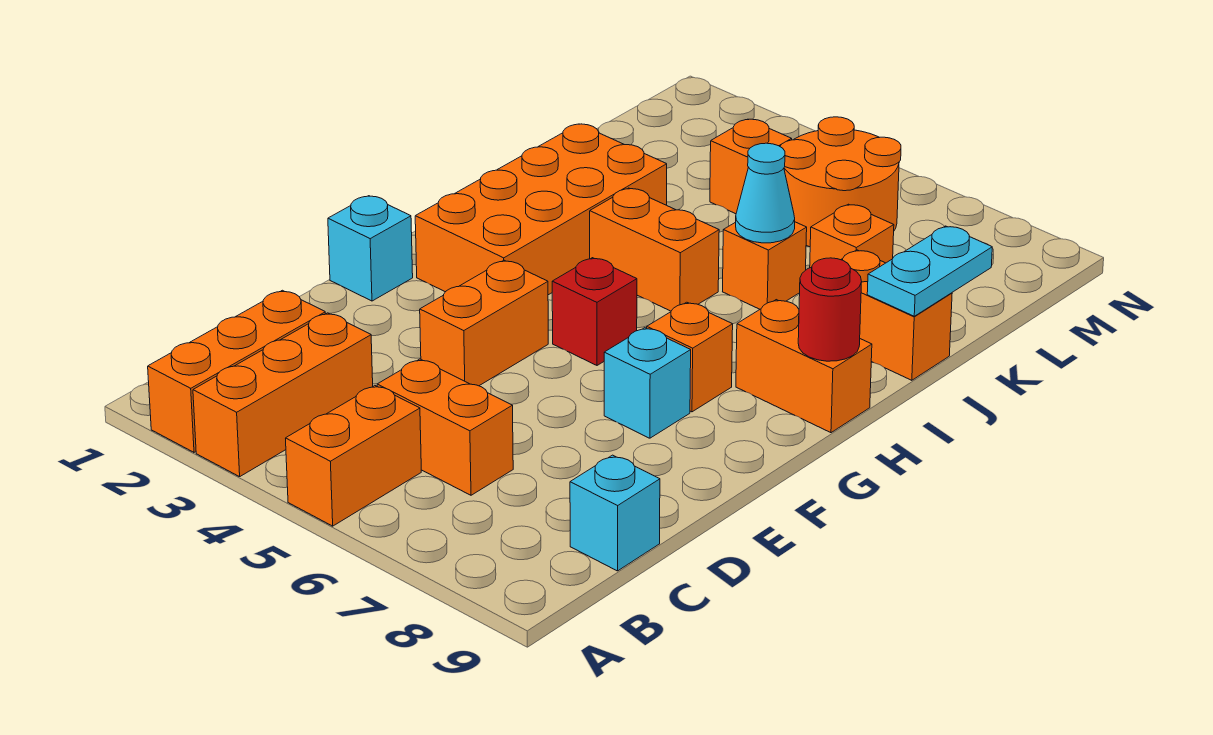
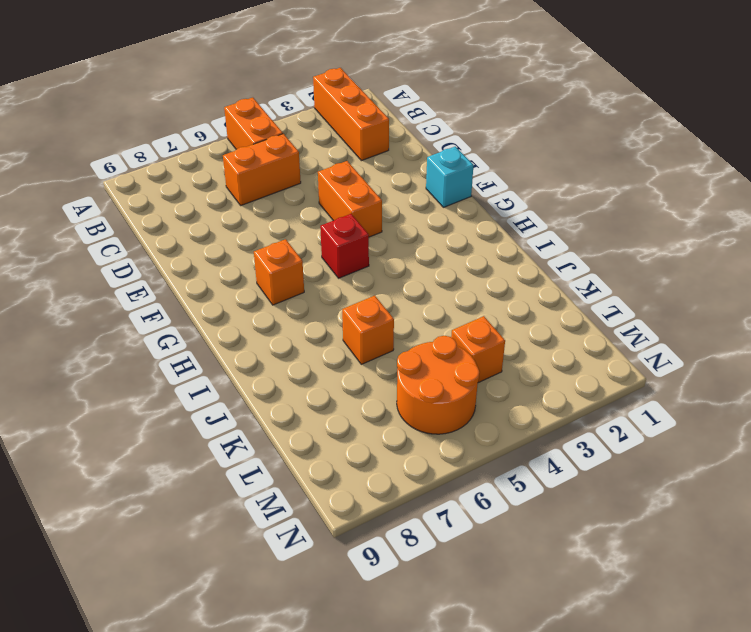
none -> orange 1x3 brick [193,313,373,477]
none -> cyan 1x1 brick [570,455,660,571]
none -> cyan 1x1 brick [604,328,691,438]

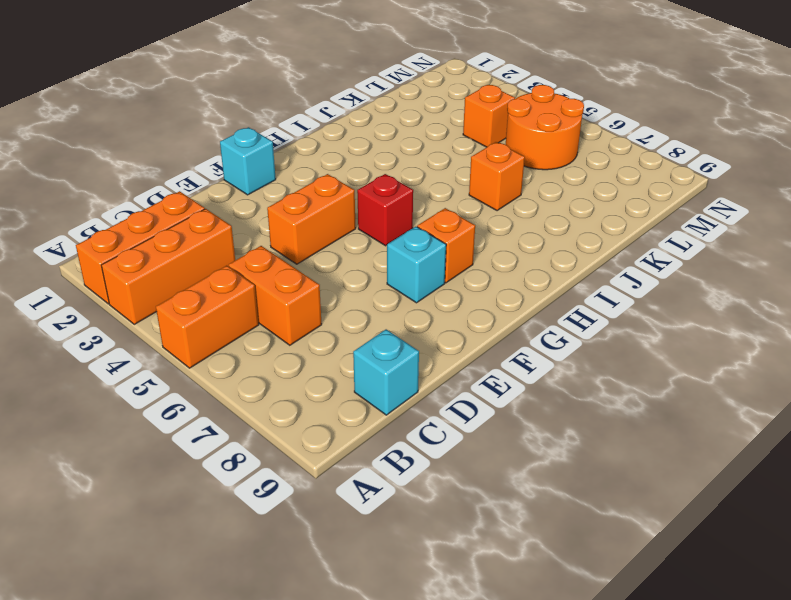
none -> orange 2x4 brick [415,124,667,295]
none -> orange 1x2 brick [736,300,872,433]
none -> orange 1x2 brick [590,188,719,311]

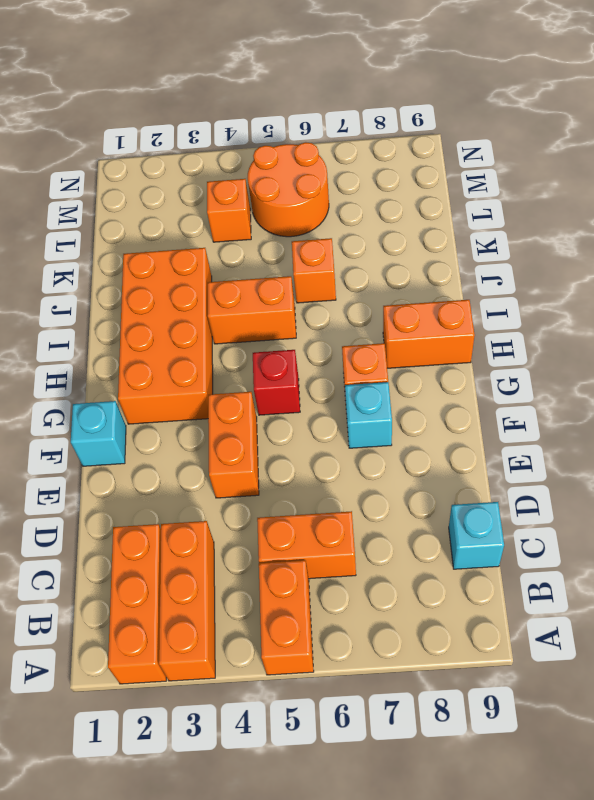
none -> orange 1x2 brick [841,250,952,380]
none -> orange 1x1 brick [810,204,894,268]
none -> red 1x1 round brick [798,258,862,361]

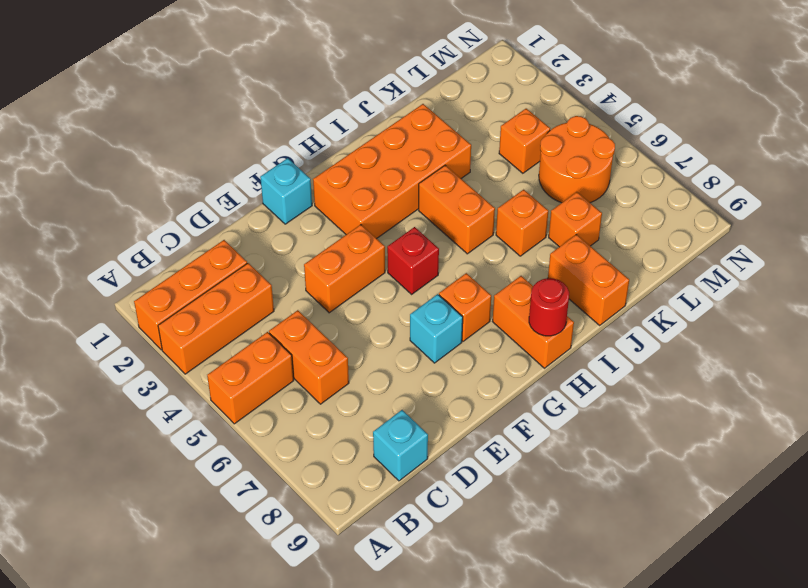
none -> cyan 1x1 cone [736,143,795,243]
none -> cyan 1x2 plate [867,226,992,316]

